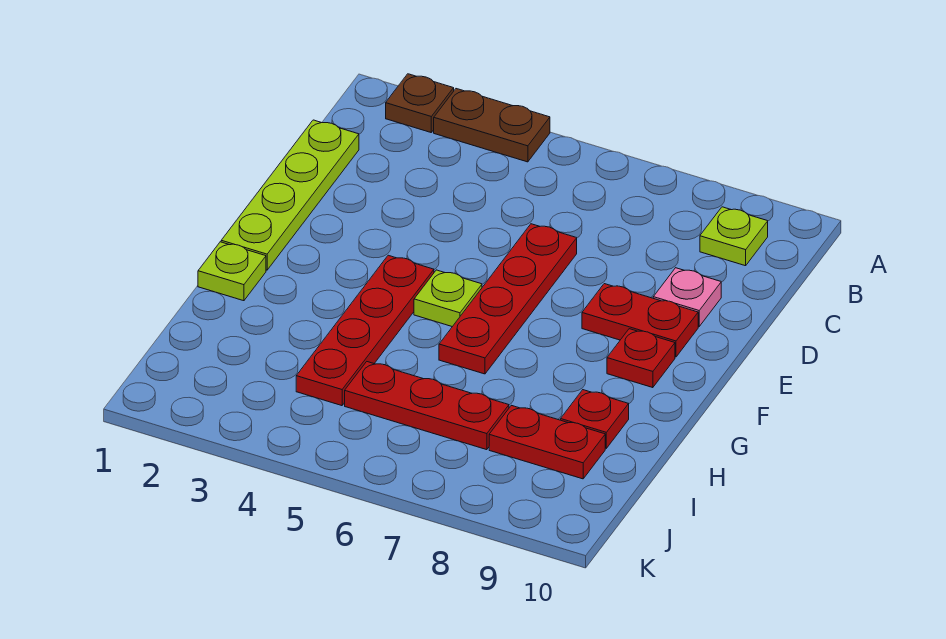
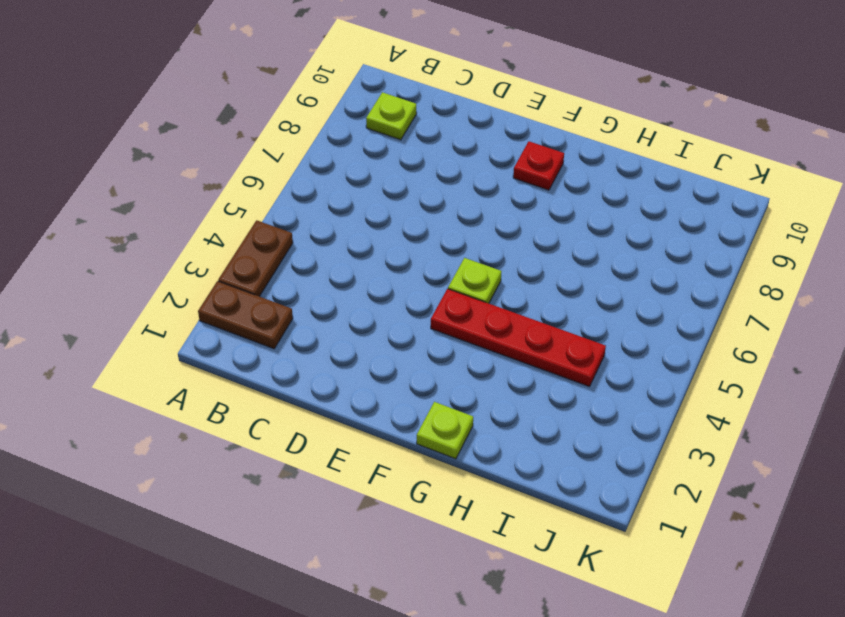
brown 1x2 plate [198,281,293,349] -> brown 1x1 plate [386,74,454,132]
none -> lime 1x4 plate [221,120,359,270]
none -> red 1x4 plate [439,224,577,374]
none -> pink 1x1 plate [653,268,721,327]

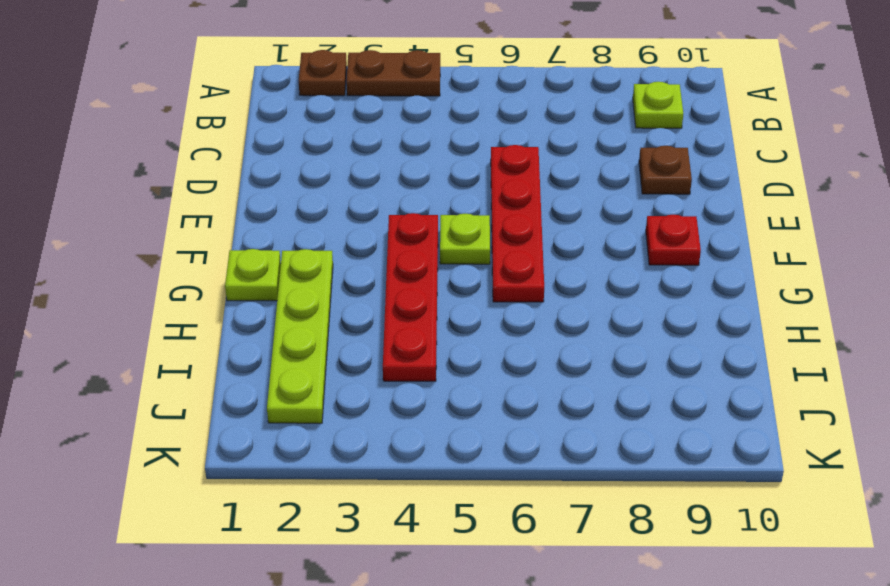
brown 1x1 plate [639,146,692,194] -> pink 1x1 plate [653,268,721,327]
lime 1x4 plate [267,249,333,423] -> lime 1x4 plate moved to [221,120,359,270]
none -> red 1x2 plate [582,284,698,357]
none -> red 1x1 plate [561,390,629,448]
none -> red 1x3 plate [345,362,509,450]

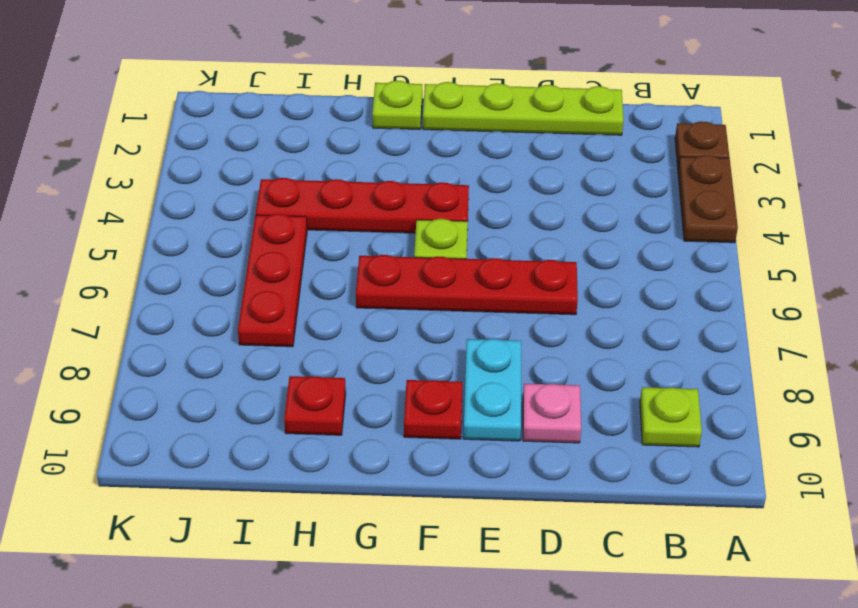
cyan 1x2 plate [463,339,521,441] -> red 1x2 plate [582,284,698,357]
none -> red 1x2 plate [489,405,605,479]

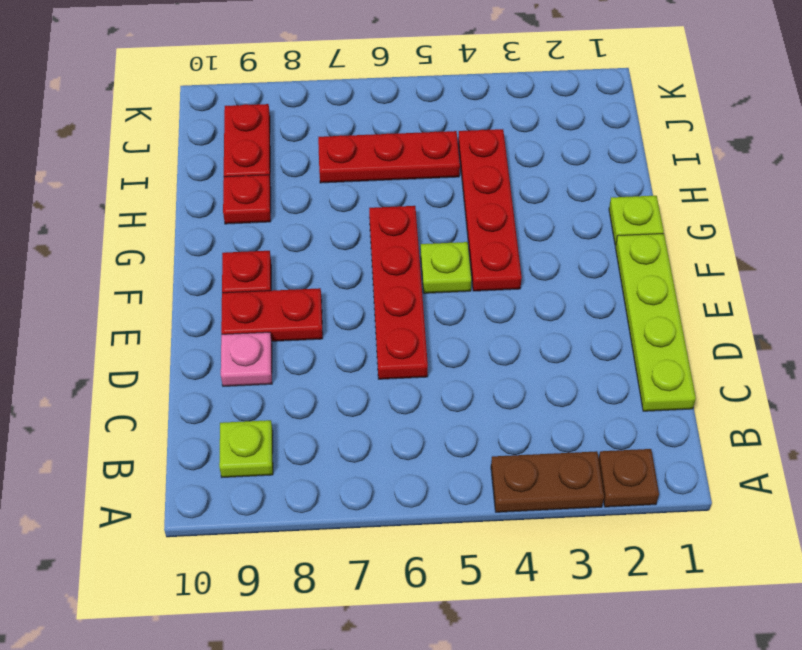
red 1x2 plate [224,104,270,178] -> red 1x2 plate turned to [489,405,605,479]

